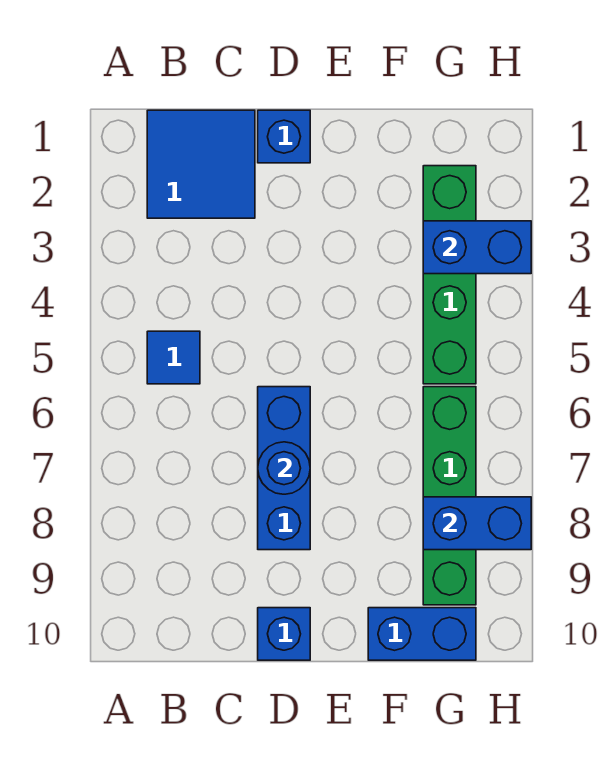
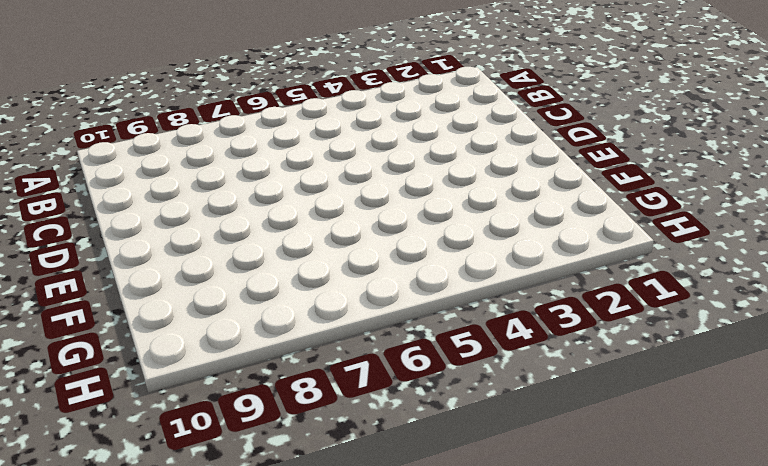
none -> blue 2x2 tile [147,110,255,218]
none -> blue 1x1 tile [147,331,200,384]

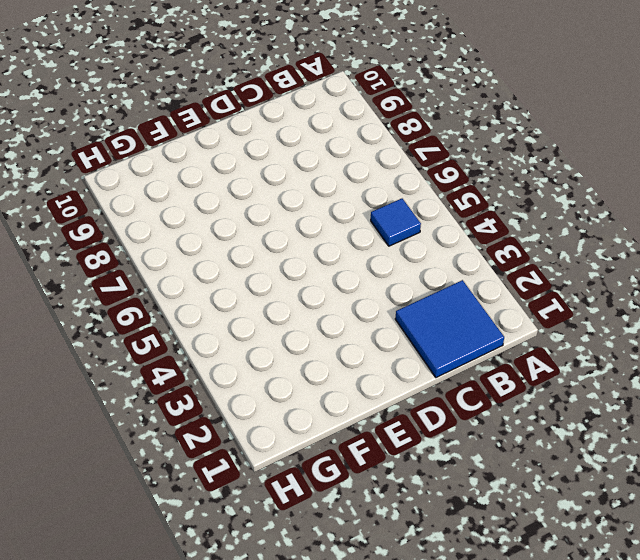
none -> blue 1x1 brick [258,110,310,163]
none -> blue 1x3 brick [258,387,310,550]

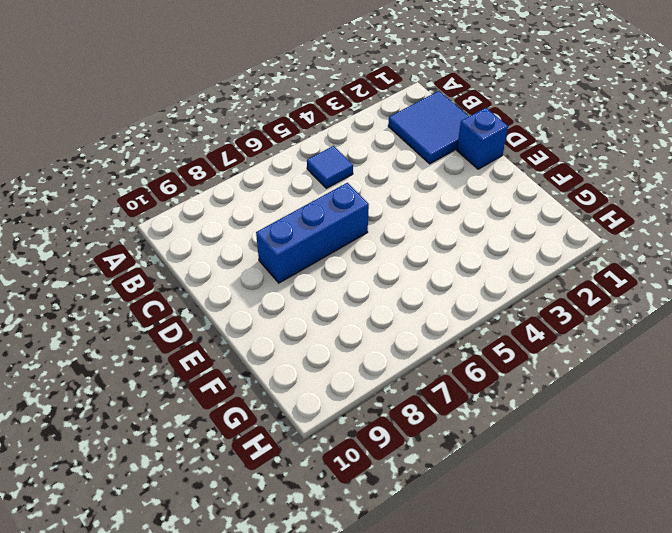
none -> blue 1x1 brick [258,608,310,660]
none -> blue 1x2 brick [368,608,476,660]

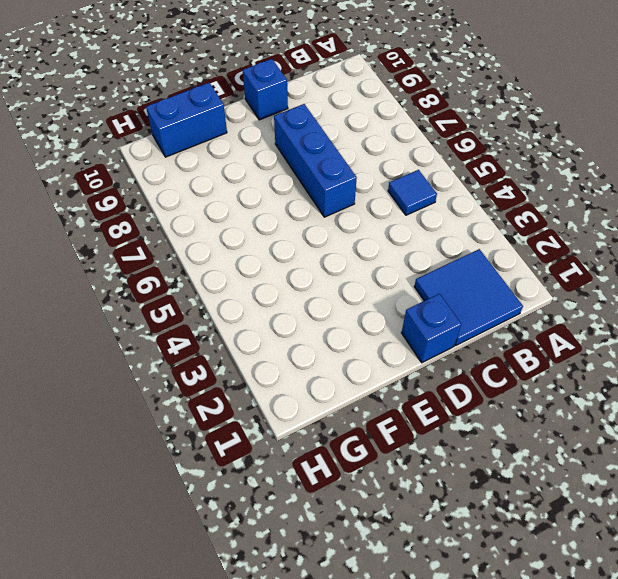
none -> green 1x4 brick [423,166,476,384]
none -> green 1x4 brick [423,387,476,605]

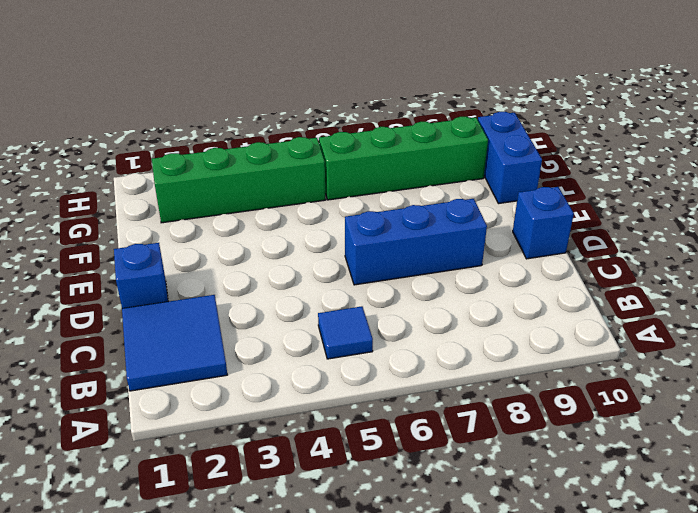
none -> blue 1x1 round brick [258,442,310,494]
none -> blue 1x2 brick [423,221,531,274]

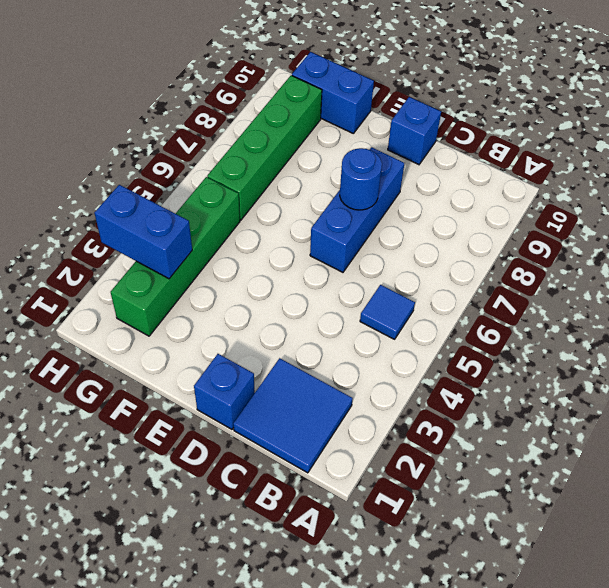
none -> blue 1x2 brick [423,497,531,550]

